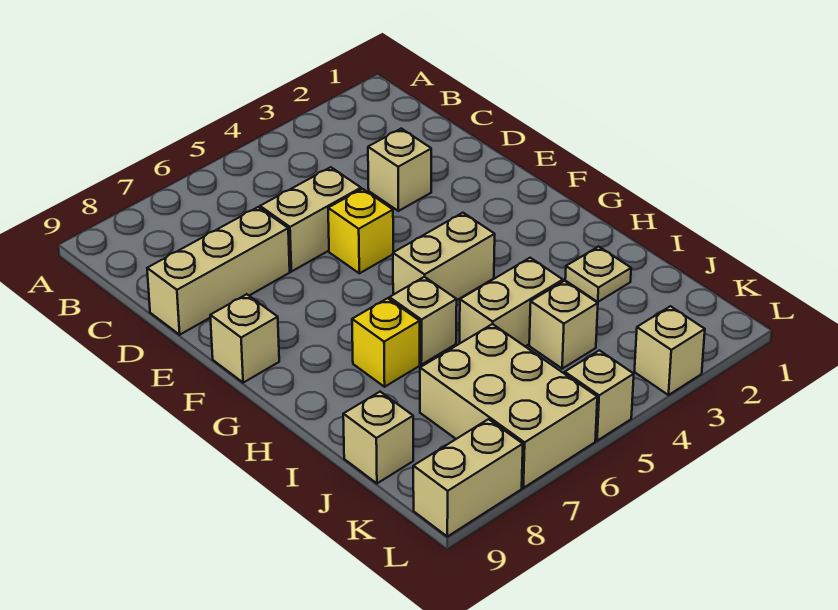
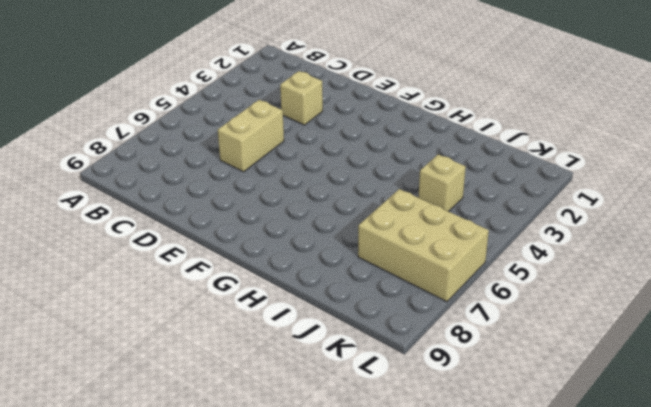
none -> tan 1x3 brick [147,207,290,335]
none -> yellow 1x1 brick [328,189,393,273]
none -> tan 1x1 brick [210,294,279,383]

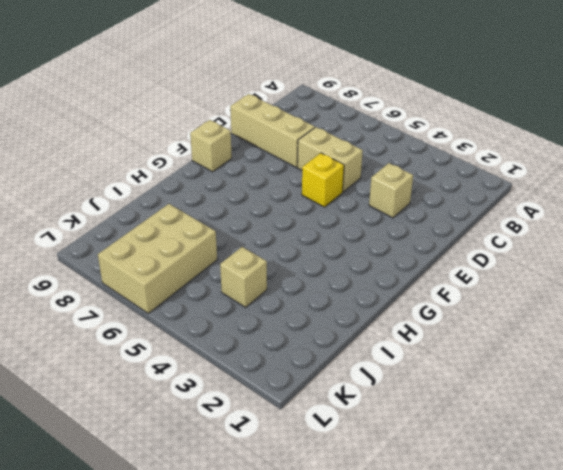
none -> tan 1x2 brick [393,213,495,300]
none -> tan 1x1 brick [389,277,457,365]
none -> yellow 1x1 brick [352,298,420,387]

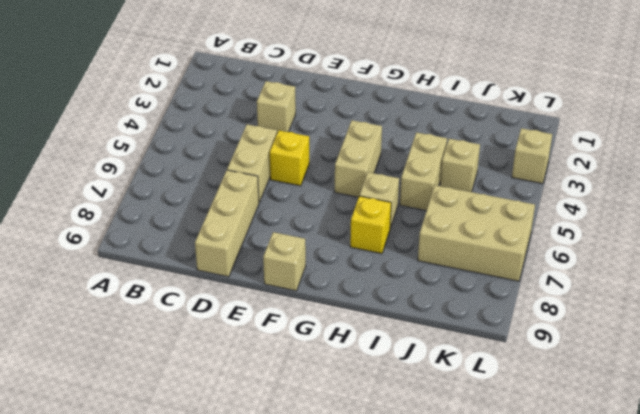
none -> tan 1x1 plate [565,247,631,302]
none -> tan 1x1 brick [343,392,413,483]
none -> tan 1x1 brick [565,350,634,441]

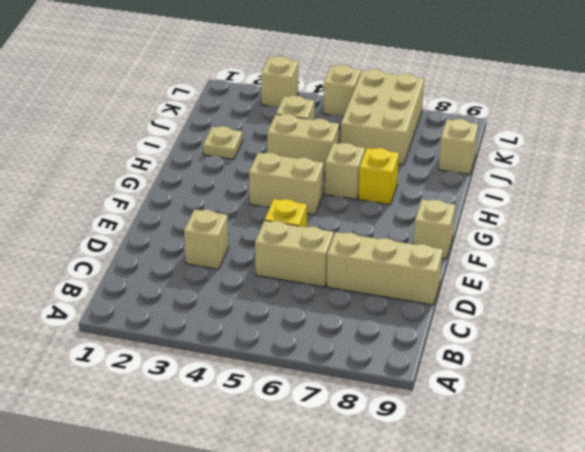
none -> tan 1x2 brick [413,419,523,537]

